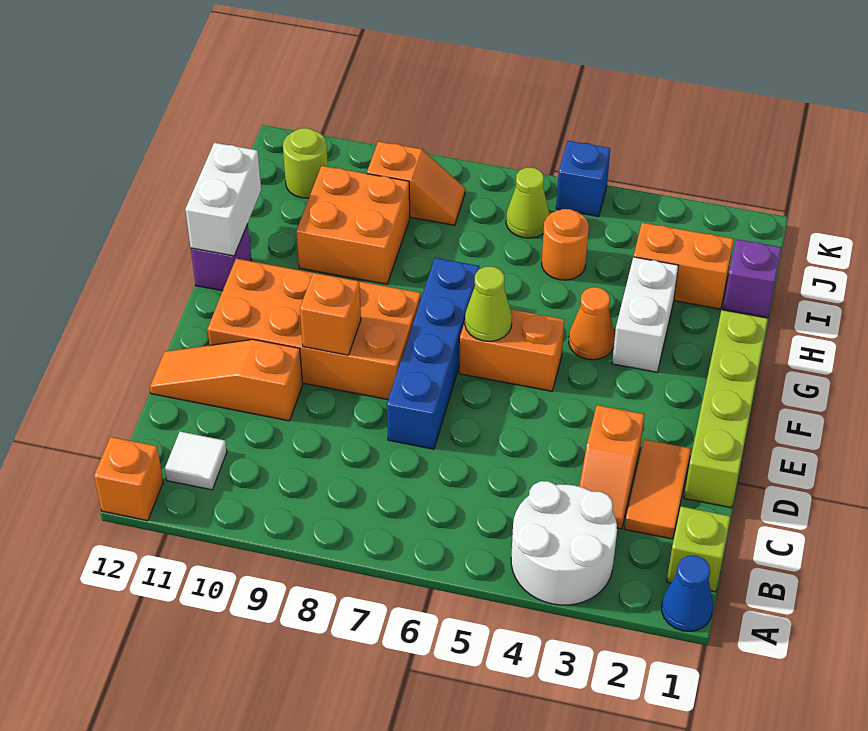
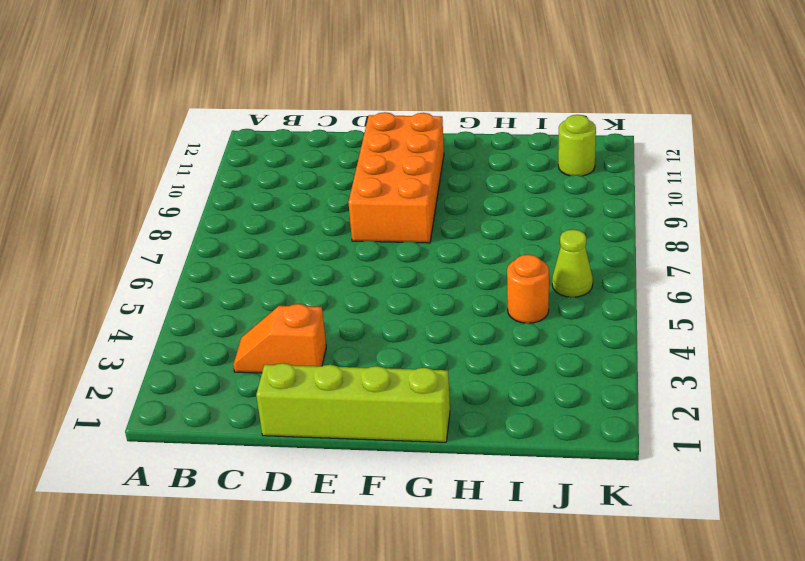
none -> blue 1x1 cone [662,556,713,631]
none -> white 2x2 round brick [511,481,617,605]
none -> orange 1x1 brick [94,437,163,521]

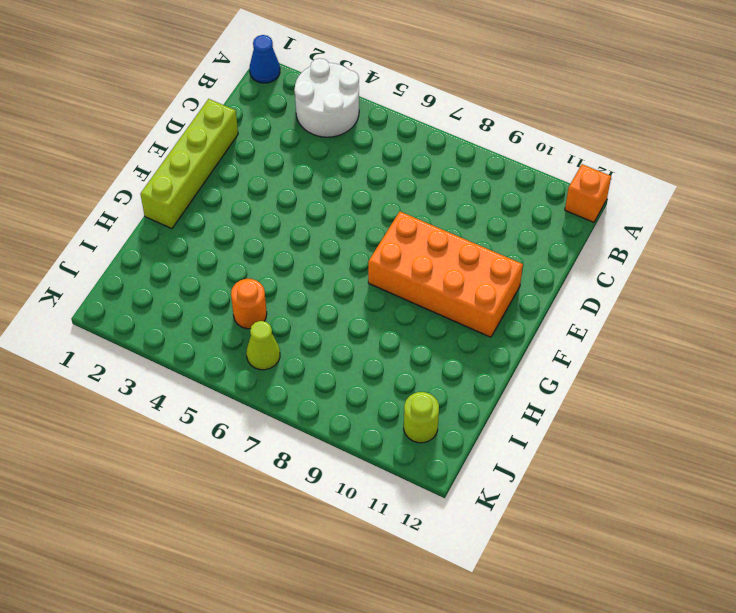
none -> lime 1x1 brick [667,506,731,592]
none -> white 1x1 tile [165,432,227,490]
none -> orange 1x2 tile [625,439,691,539]

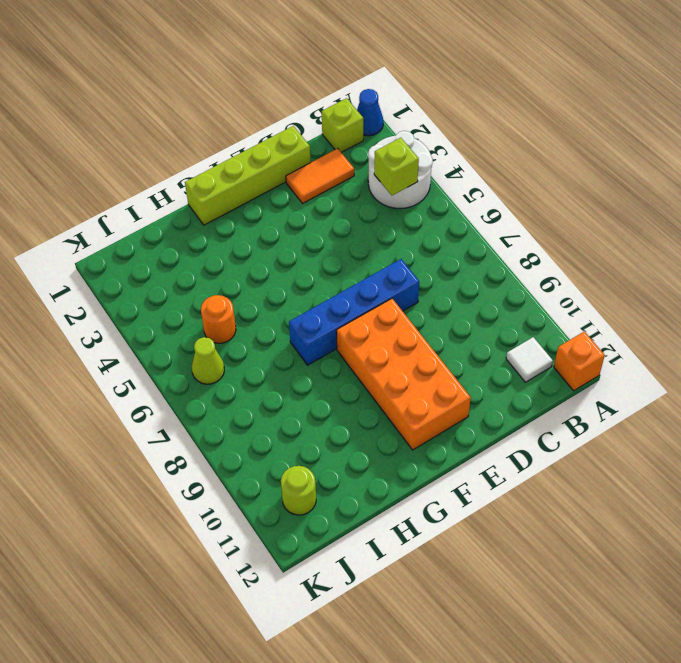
lime 1x1 brick [374,138,419,195] -> none
none -> orange 1x2 slope [579,405,644,529]
none -> orange 1x3 slope [150,339,303,421]
none -> orange 1x2 brick [459,309,564,391]

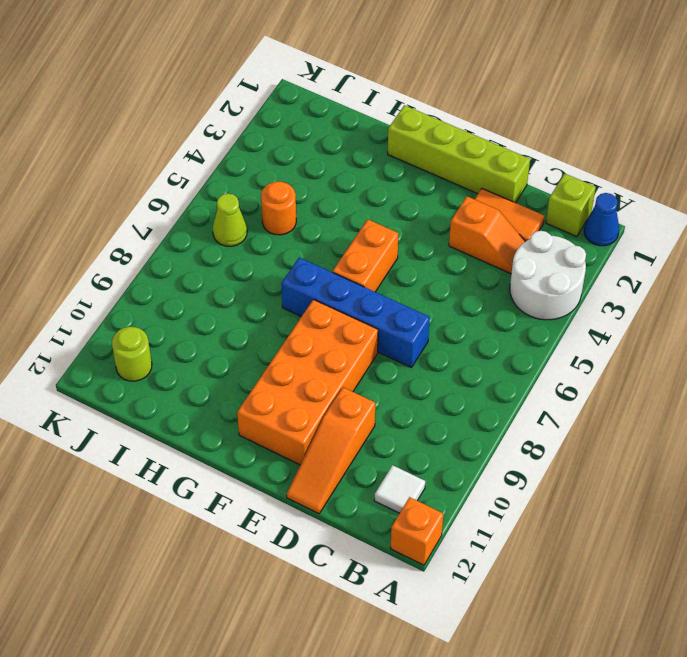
none -> white 1x2 brick [612,257,679,372]
none -> orange 1x1 cone [569,287,615,360]
none -> purple 1x1 brick [191,224,251,291]

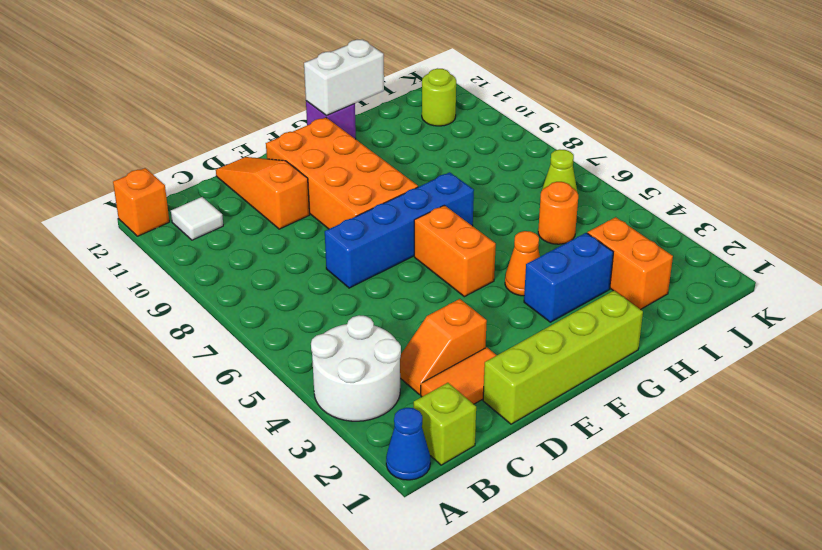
blue 1x2 brick [524,233,613,322] -> white 1x2 brick [612,257,679,372]
none -> orange 2x2 brick [296,166,410,284]
none -> purple 1x1 brick [723,239,781,318]
none -> orange 1x2 slope [367,141,465,225]

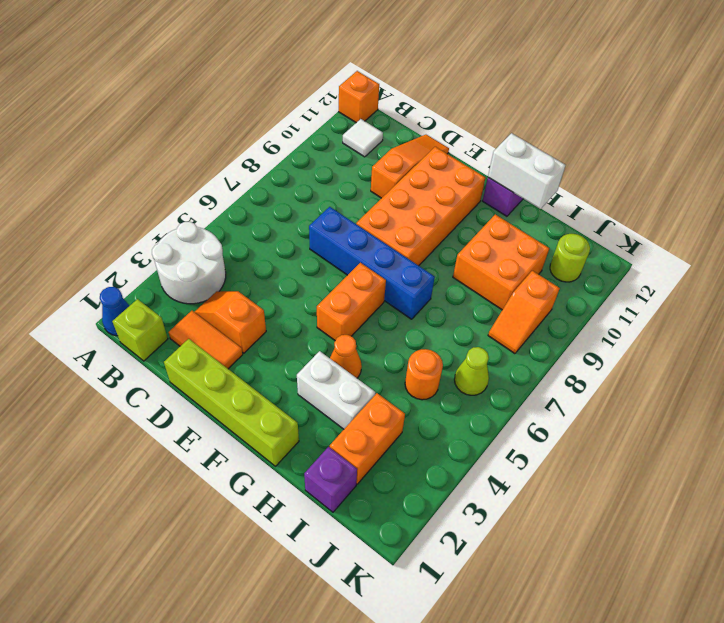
none -> blue 1x1 brick [556,141,610,217]
none -> orange 1x1 brick [300,273,361,355]
none -> lime 1x1 cone [465,267,512,341]

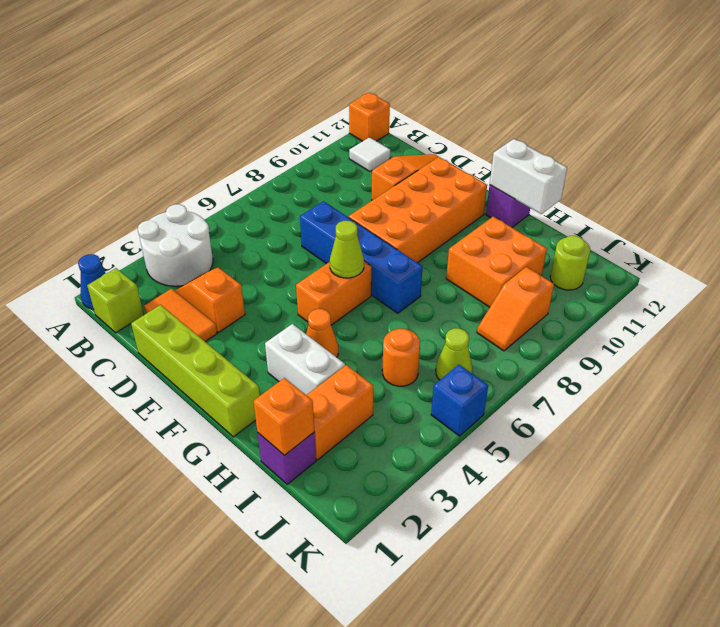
orange 1x1 brick [253,378,314,455] -> orange 1x1 brick moved to [300,273,361,355]

